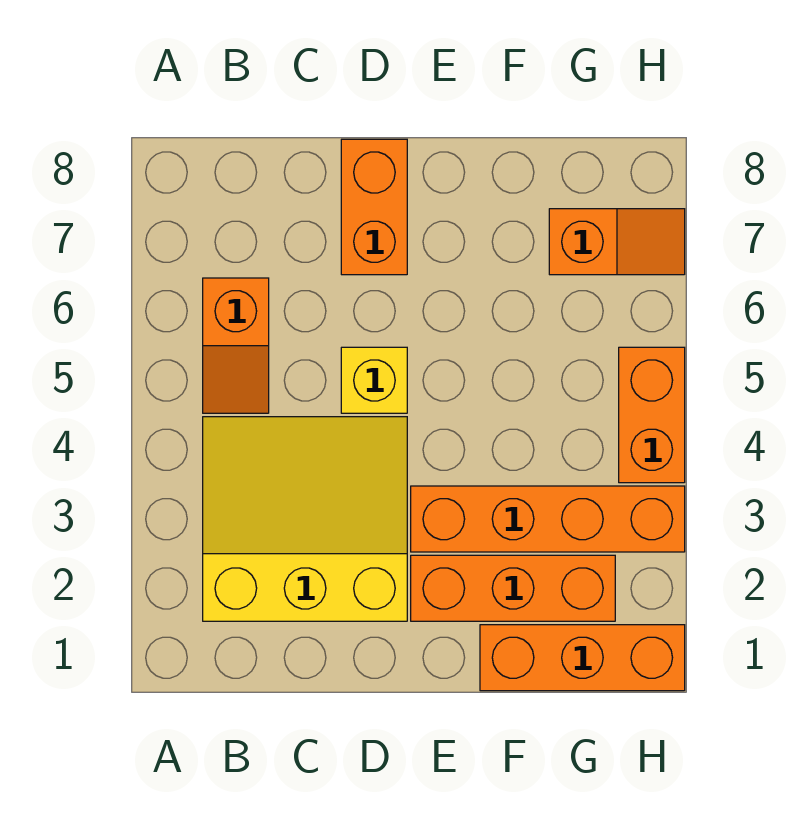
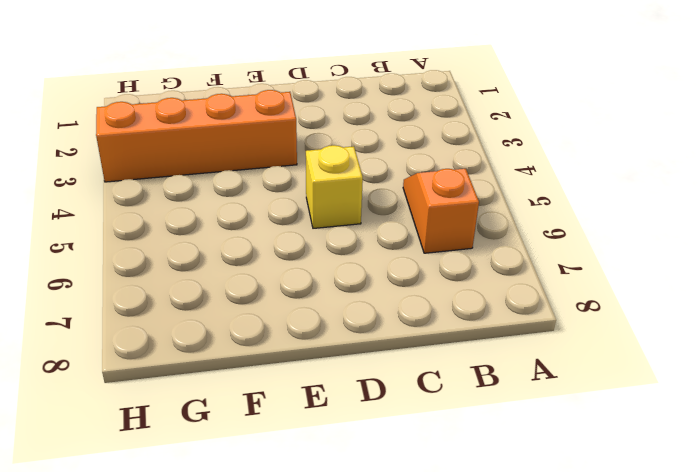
none -> yellow 3x3 slope [203,417,407,621]
none -> orange 1x2 brick [341,139,407,275]

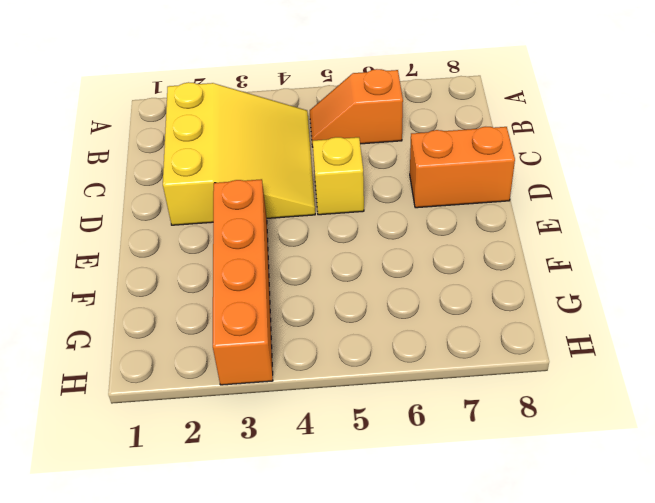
none -> orange 1x3 brick [411,555,615,621]
none -> orange 1x3 brick [480,625,685,691]

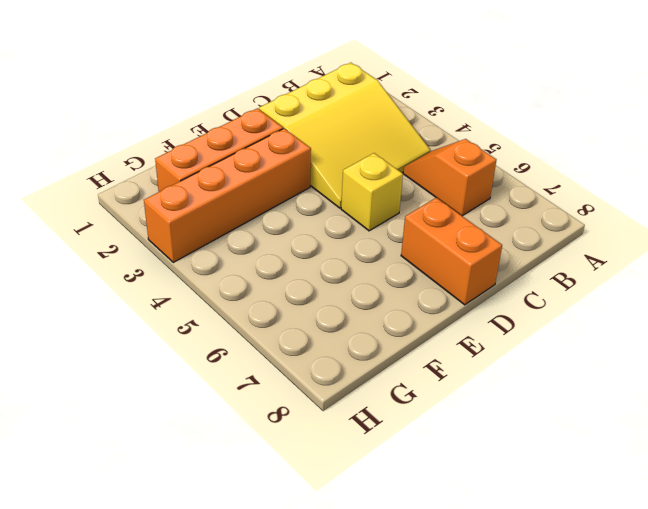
none -> orange 1x3 brick [480,625,685,691]
none -> orange 1x2 slope [549,209,685,275]

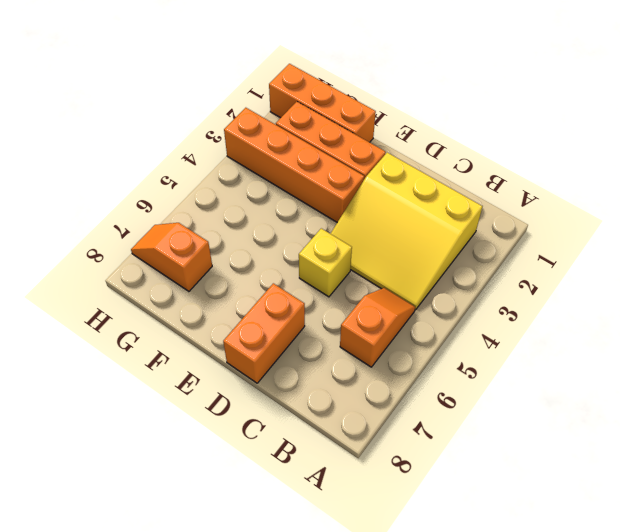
none -> orange 1x2 brick [619,347,685,483]

